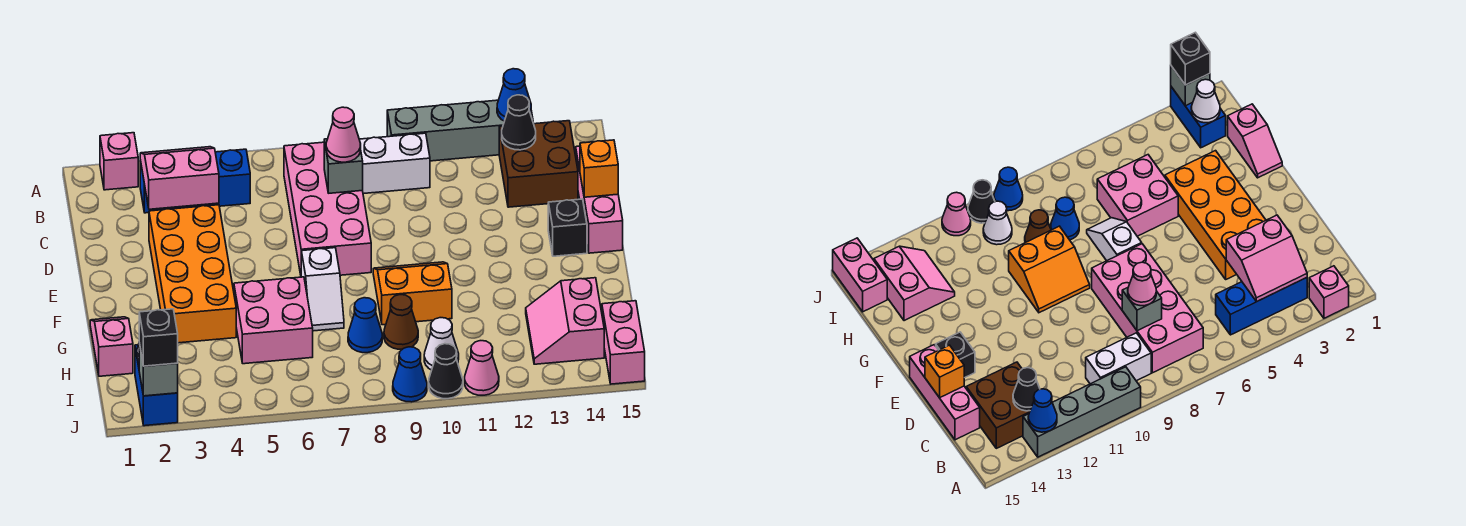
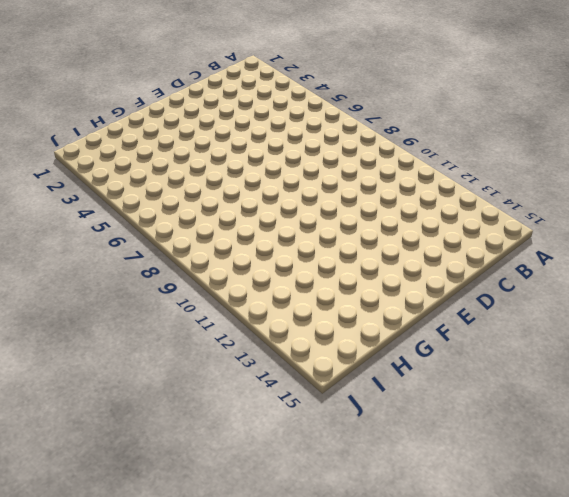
none -> pink 1x1 brick [100,133,138,190]
none -> grey 1x4 brick [387,100,533,161]
none -> blue 1x3 brick [140,149,250,213]
none -> pink 2x4 brick [284,142,371,275]

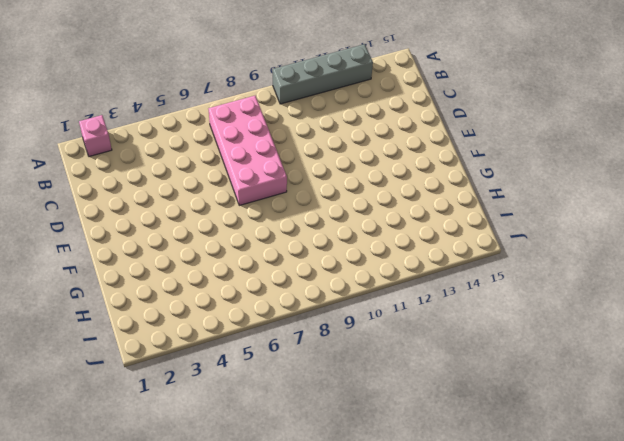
none -> blue 1x3 brick [140,149,250,213]
none -> white 1x2 brick [359,133,430,194]
none -> brown 2x2 brick [499,121,578,207]
none -> pink 1x3 brick [576,146,623,253]

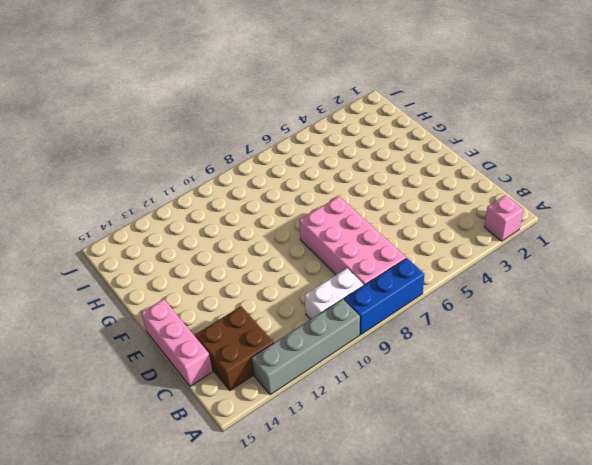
blue 1x3 brick [344,258,424,335] -> blue 1x3 brick moved to [140,149,250,213]
none -> orange 2x4 brick [149,205,236,343]
none -> black 1x1 brick [548,199,587,256]
none -> white 1x2 slope [301,248,344,331]
none -> orange 2x2 slope [373,262,452,325]

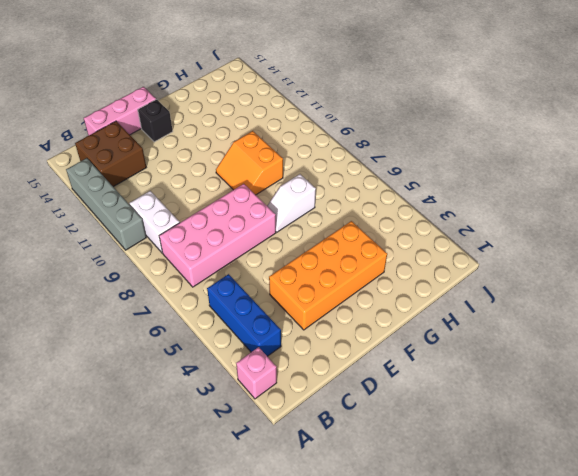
white 1x2 slope [267,174,316,232] -> white 1x2 slope turned to [301,248,344,331]
none -> pink 1x2 slope [90,317,133,376]
none -> pink 2x2 brick [234,277,313,364]
none -> blue 1x1 cone [348,298,382,353]
none -> brown 1x1 cone [384,295,418,349]

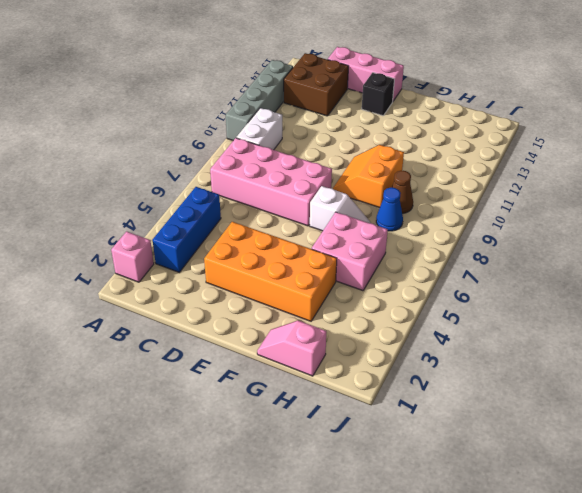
none -> pink 2x2 slope [526,278,604,364]
none -> blue 1x2 brick [135,345,178,426]
none -> white 1x1 cone [424,318,459,370]
none -> pink 1x2 brick [602,301,645,384]

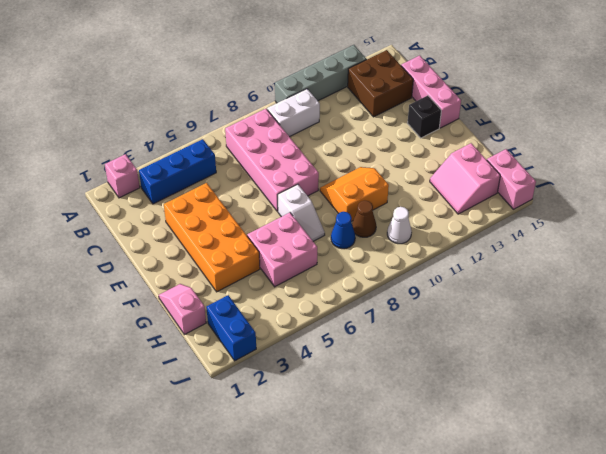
none -> blue 1x1 cone [393,347,427,402]
none -> black 1x1 cone [429,344,463,399]
none -> pink 1x1 cone [465,341,499,395]
none -> blue 1x1 cone [497,69,531,121]

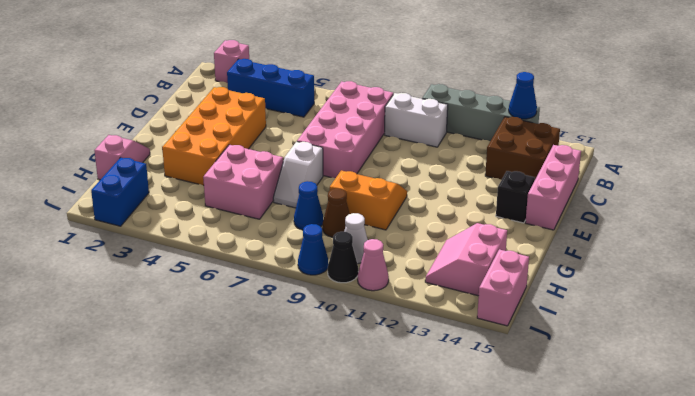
none -> pink 2x2 slope [140,147,219,209]
none -> black 1x1 cone [502,95,536,150]
none -> grey 1x1 brick [324,139,363,193]
none -> orange 1x1 brick [580,140,618,197]

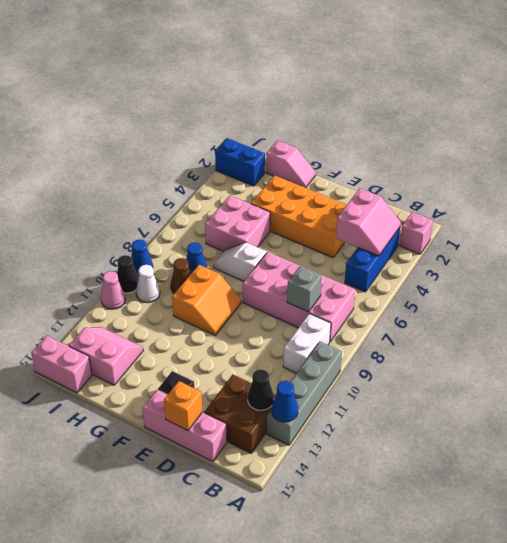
none -> white 1x1 cone [1191,79,1220,123]
none -> grey 1x1 brick [139,343,178,396]
none -> pink 1x1 cone [326,107,361,162]
none -> black 1x1 brick [139,309,178,366]

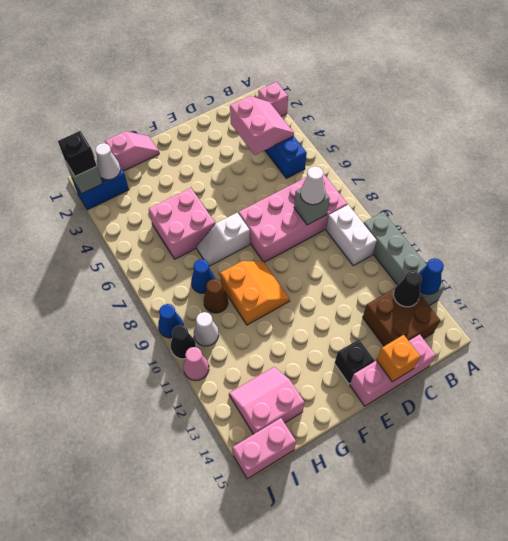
white 1x1 cone [300,166,325,205] -> pink 1x1 cone [326,107,361,162]
none -> orange 2x4 brick [149,205,236,343]

